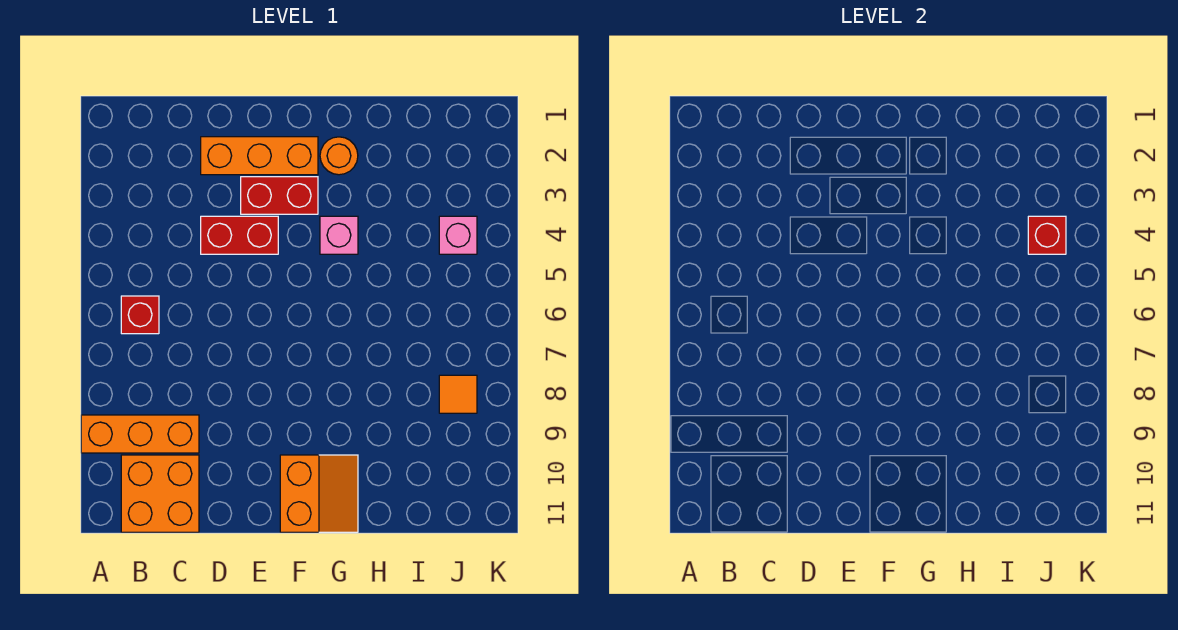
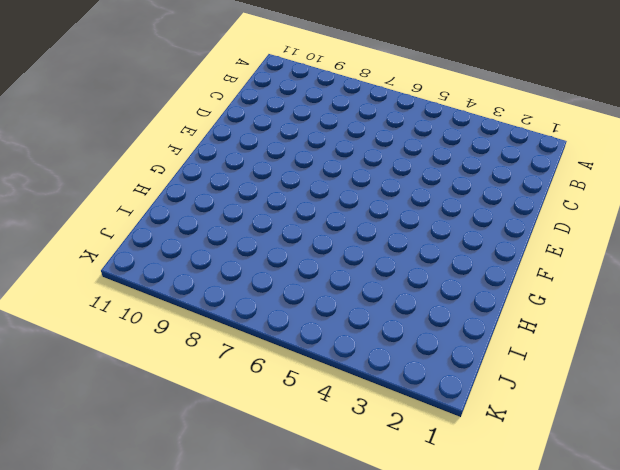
none -> orange 1x3 brick [81,415,199,453]
none -> red 1x1 brick [121,296,159,334]
none -> orange 2x2 brick [121,455,199,532]

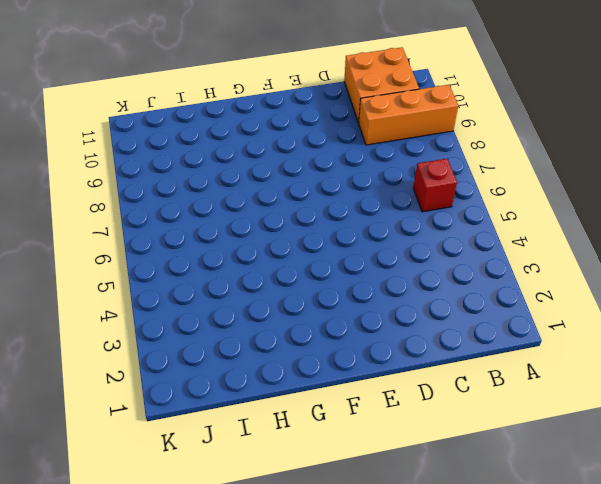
none -> orange 1x3 brick [201,137,318,175]
none -> red 1x2 brick [201,216,278,254]
none -> red 1x2 brick [241,177,318,214]

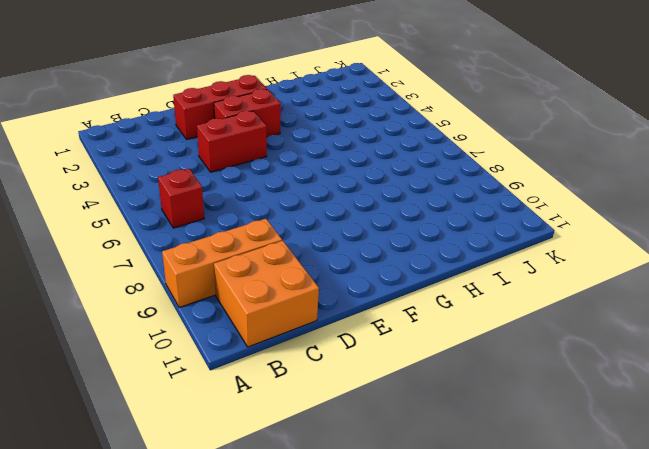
red 1x3 brick [173,75,267,139] -> orange 1x3 brick [201,137,318,175]
none -> orange 2x2 slope [280,455,358,532]
none -> orange 1x1 round brick [320,137,358,175]
none -> pink 1x1 brick [320,216,358,254]

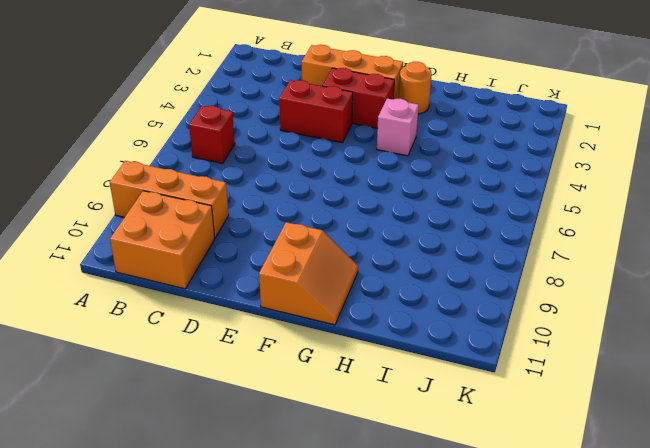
none -> pink 1x1 brick [439,216,477,254]
none -> orange 1x1 tile [439,375,477,413]
none -> red 1x1 brick [1028,216,1066,254]

